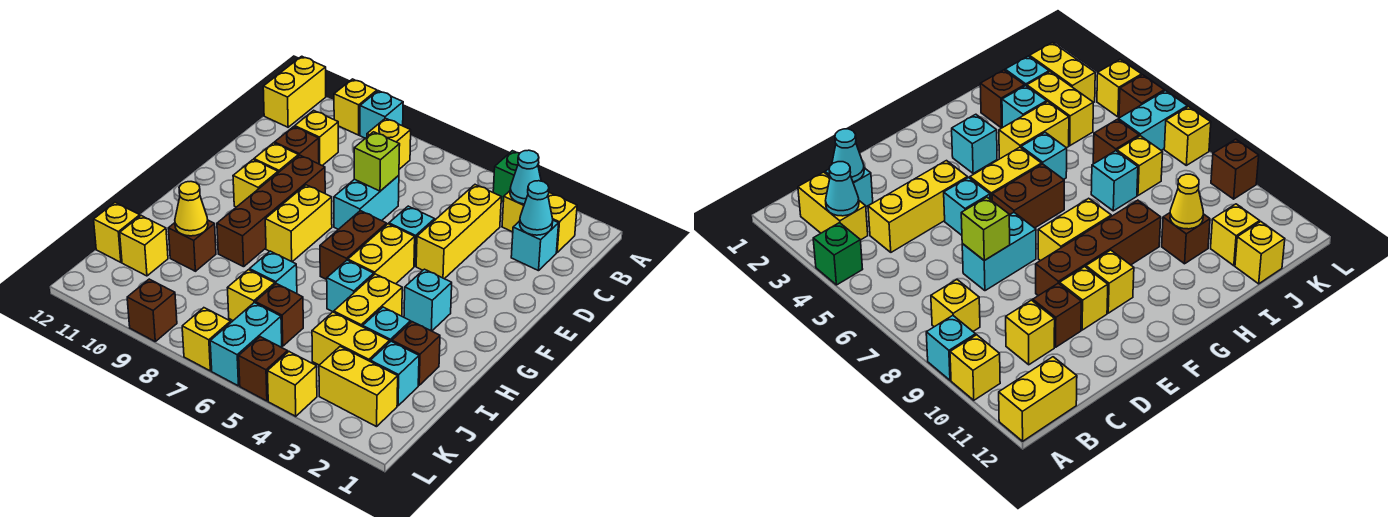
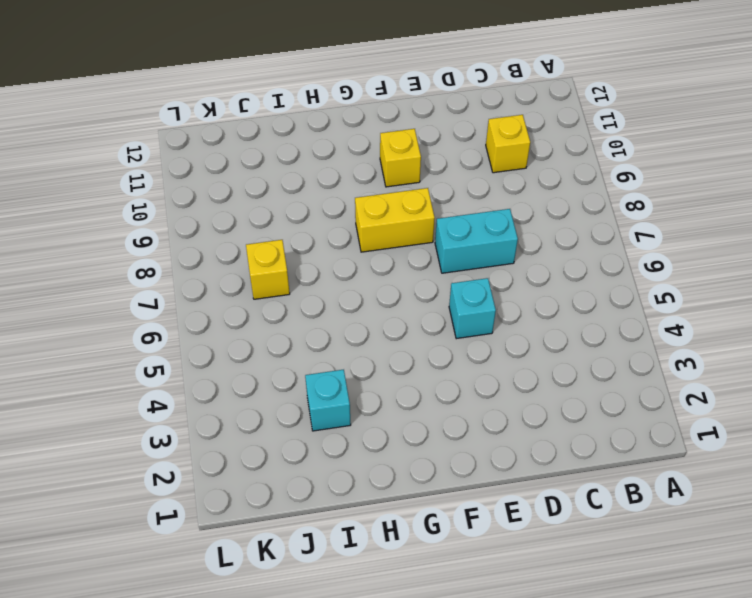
none -> green 1x1 brick [493,151,539,202]
none -> cyan 1x1 brick [360,91,403,138]
none -> yellow 1x1 brick [334,79,377,135]
none -> yellow 1x2 brick [263,56,326,127]

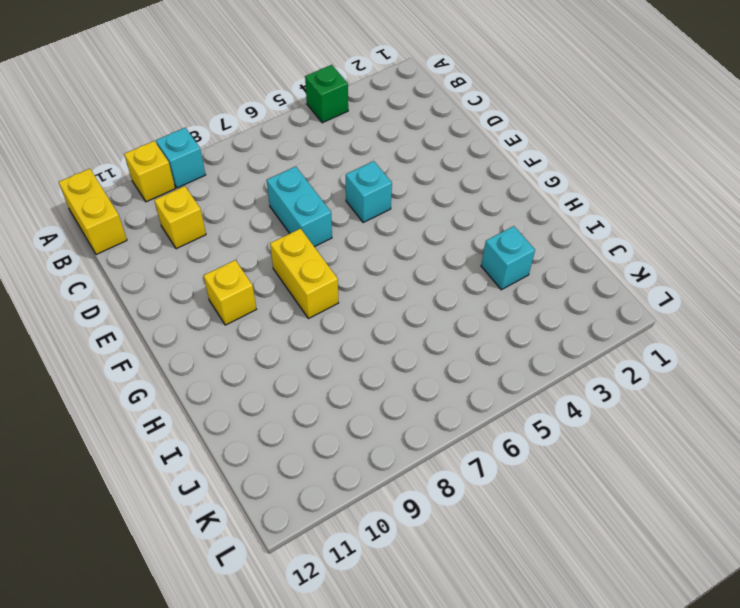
none -> yellow 1x2 brick [502,191,577,252]
none -> yellow 1x1 brick [367,118,411,169]
none -> cyan 1x1 brick [511,220,559,271]
none -> yellow 1x3 brick [416,185,501,279]

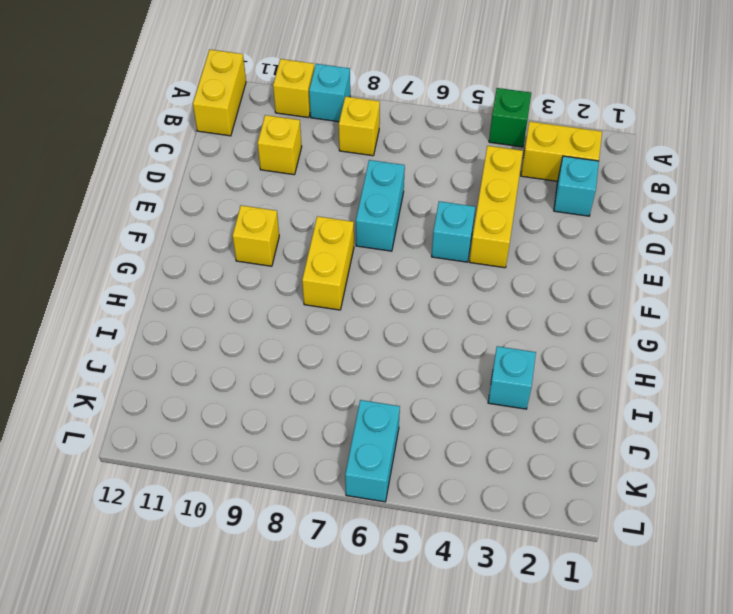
none -> brown 1x1 brick [275,127,319,164]
none -> brown 1x4 brick [217,155,325,267]
none -> yellow 1x1 brick [254,143,299,173]
none -> yellow 1x2 brick [348,224,415,284]

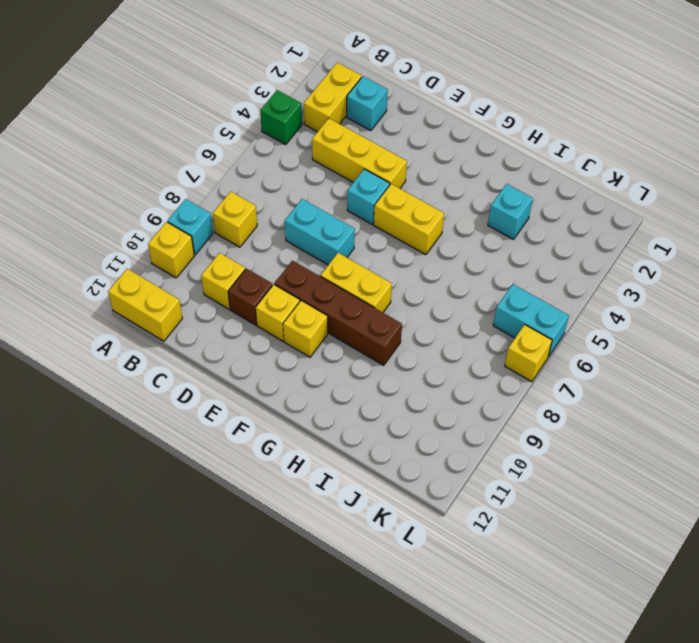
none -> brown 1x2 brick [320,211,387,280]
none -> cyan 1x1 brick [404,269,452,331]
none -> yellow 1x2 brick [334,274,402,327]
none -> cyan 1x1 brick [327,260,374,312]

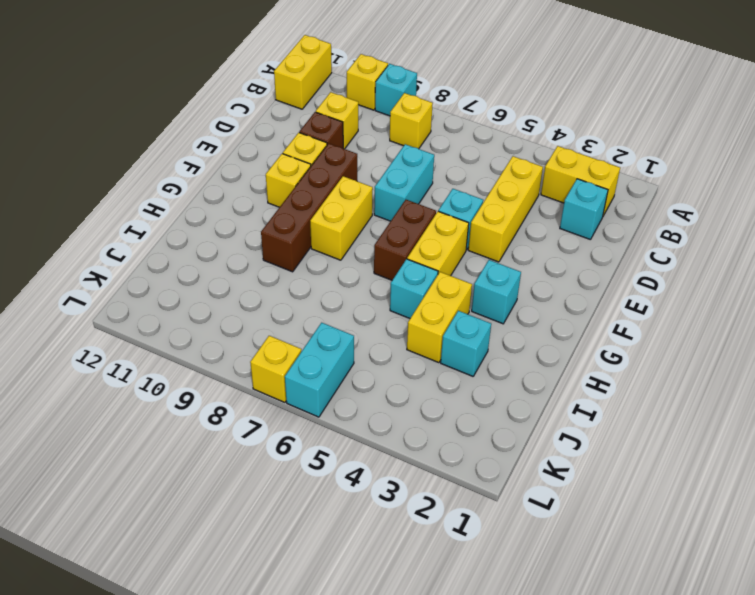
none -> green 1x1 brick [493,151,539,202]
none -> brown 1x1 brick [392,322,440,385]
none -> cyan 1x1 brick [250,251,297,294]
none -> brown 1x1 brick [168,220,216,271]

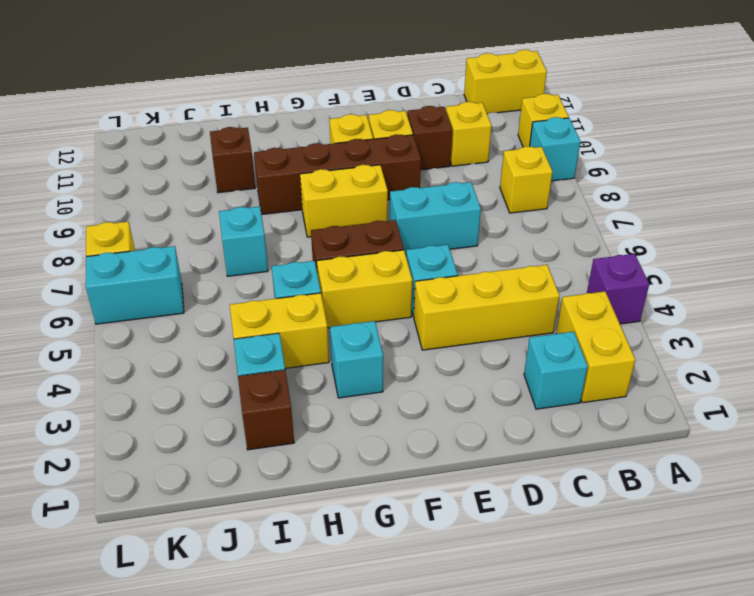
purple 1x1 brick [587,254,649,324] -> green 1x1 brick [493,151,539,202]
none -> cyan 1x1 brick [370,341,419,406]
none -> yellow 1x2 brick [312,312,389,365]
none -> brown 1x1 brick [255,284,303,346]
none -> yellow 1x1 brick [228,270,275,320]

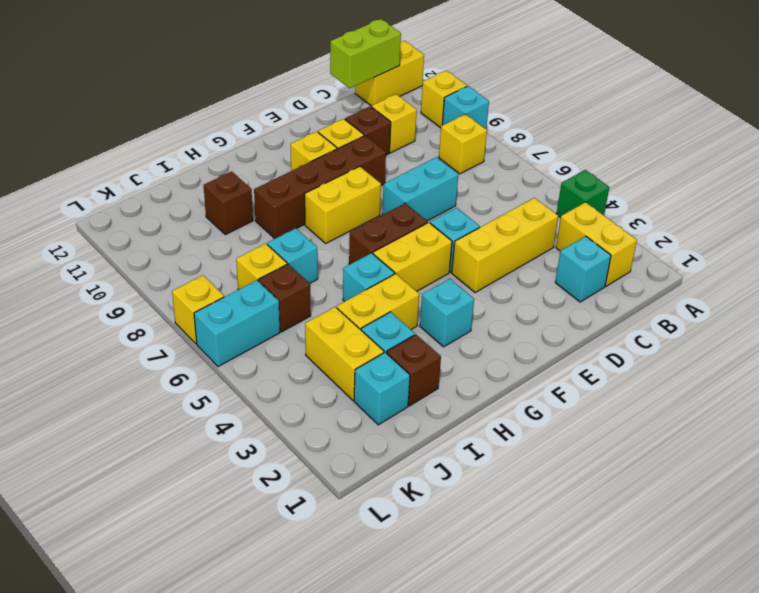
lime 1x2 brick [330,19,401,88] -> none
none -> yellow 1x1 brick [120,216,168,276]
none -> yellow 1x1 brick [94,203,140,262]
none -> yellow 1x2 brick [319,346,398,427]
none -> yellow 1x1 brick [267,352,317,416]

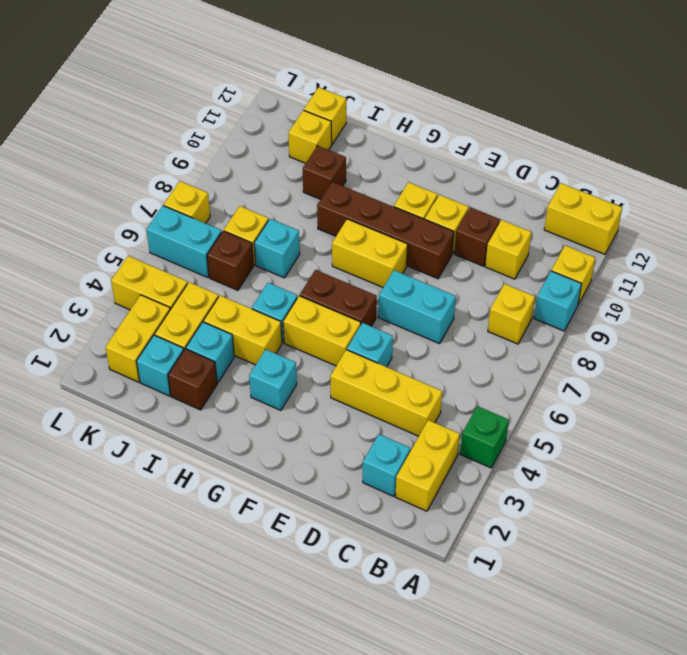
yellow 1x2 brick [111,256,188,310] -> yellow 1x1 brick [267,352,317,416]
none -> brown 1x1 brick [239,337,288,401]
none -> brown 1x1 brick [127,279,177,341]
none -> cyan 1x1 cone [510,150,541,204]
none -> cyan 1x1 cone [520,181,553,235]

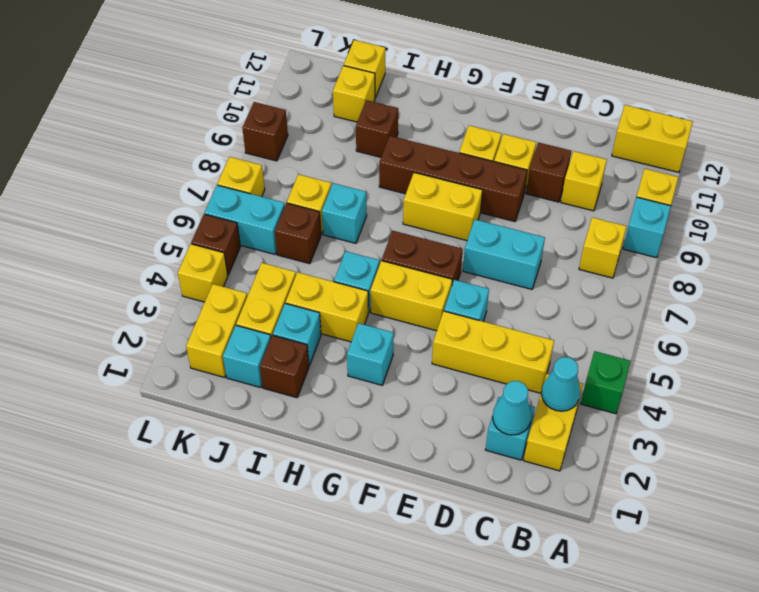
none -> lime 1x1 brick [354,132,400,191]
none -> yellow 1x1 cone [175,182,208,236]

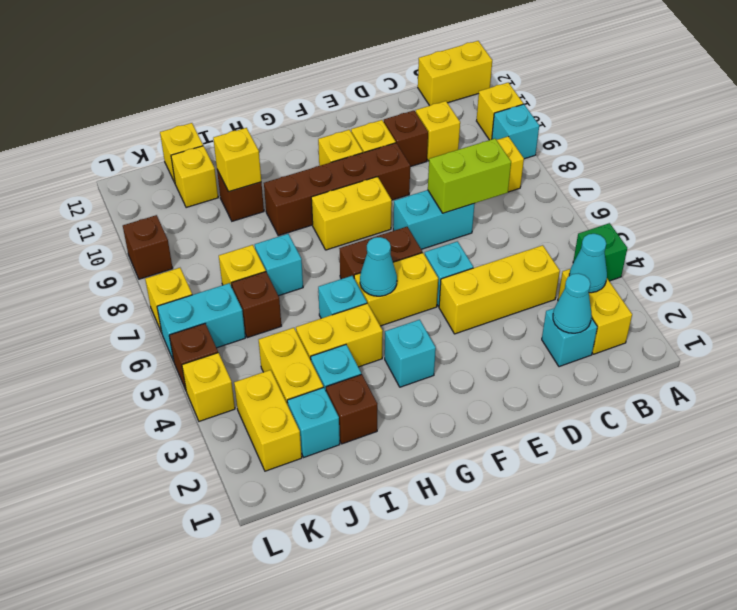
lime 1x2 brick [428,139,511,213] -> lime 1x1 brick [354,132,400,191]
cyan 1x1 cone [360,237,397,296] -> none
yellow 1x1 brick [213,128,261,192] -> yellow 1x1 cone [175,182,208,236]

